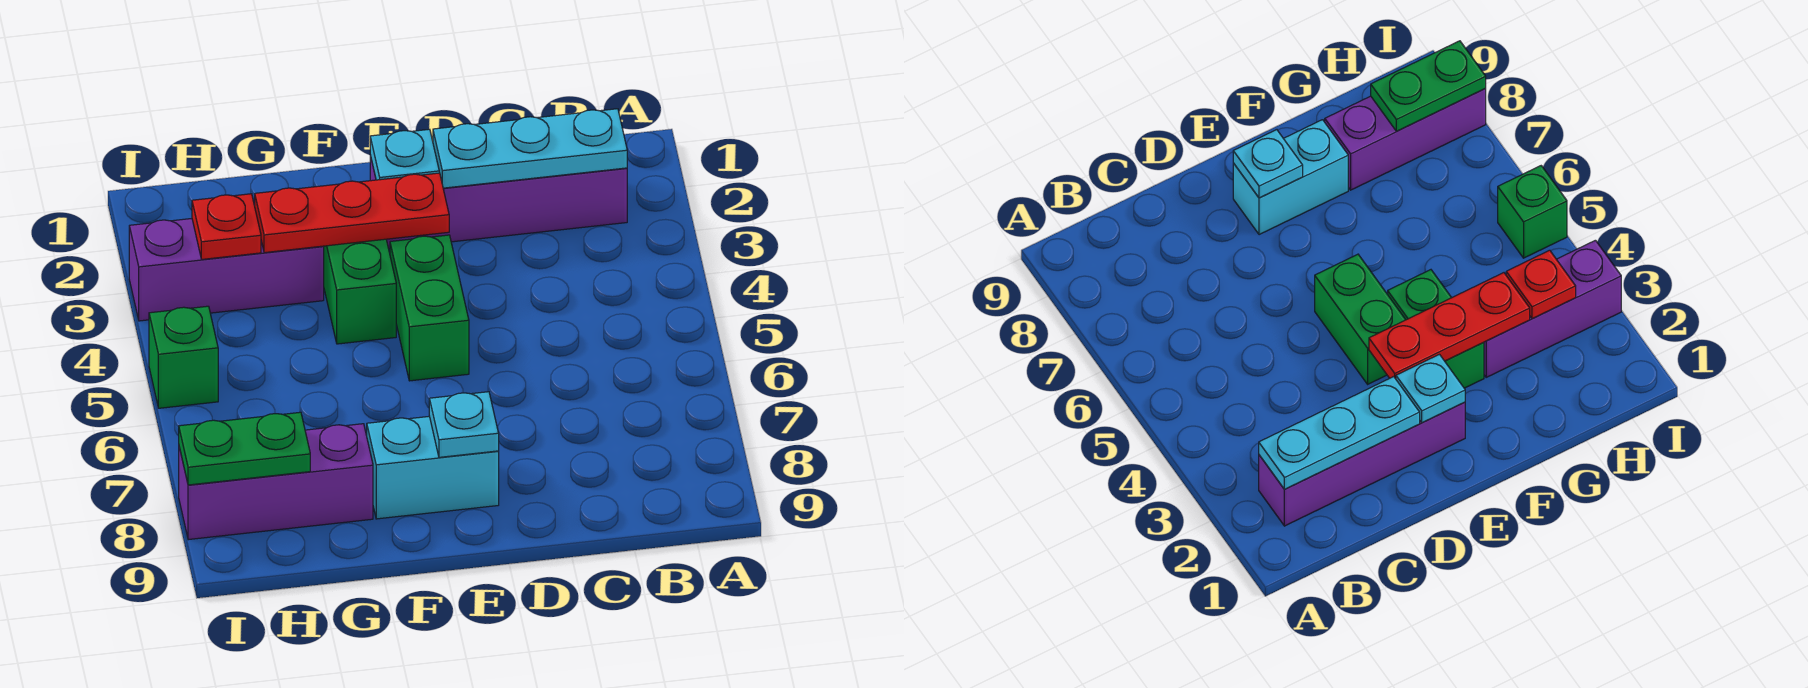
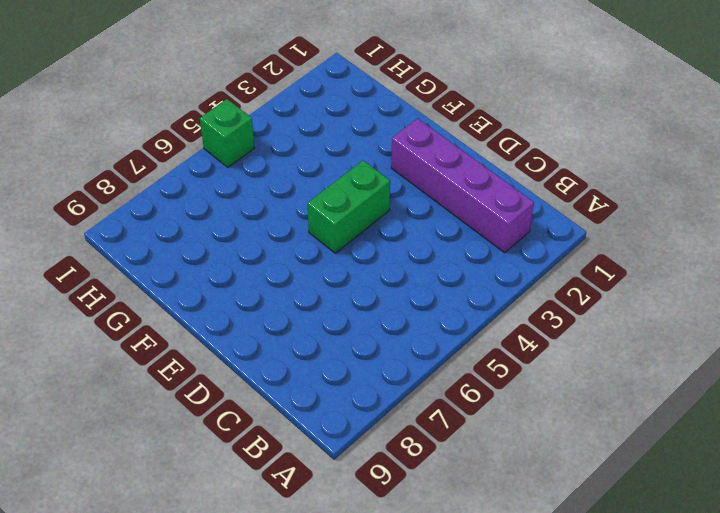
none -> cyan 1x2 brick [367,416,499,519]
none -> green 1x2 brick [324,239,396,344]
none -> purple 1x3 brick [129,219,324,321]

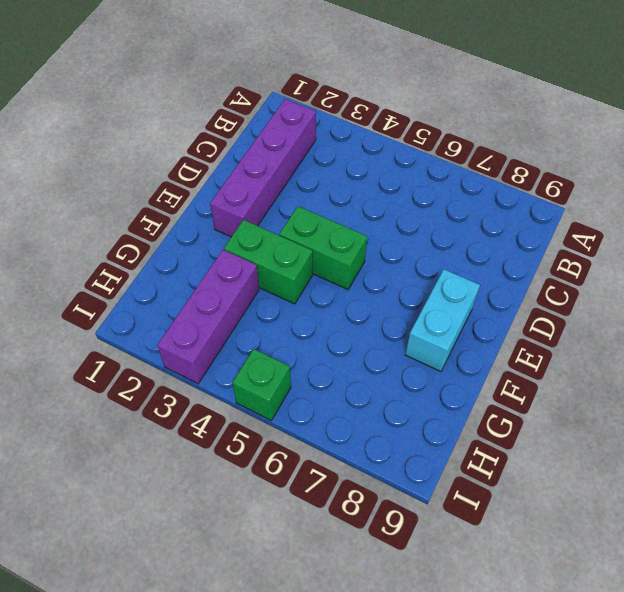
none -> purple 1x3 brick [179,424,373,540]
none -> cyan 1x3 plate [433,109,627,188]
none -> cyan 1x1 plate [370,129,439,180]

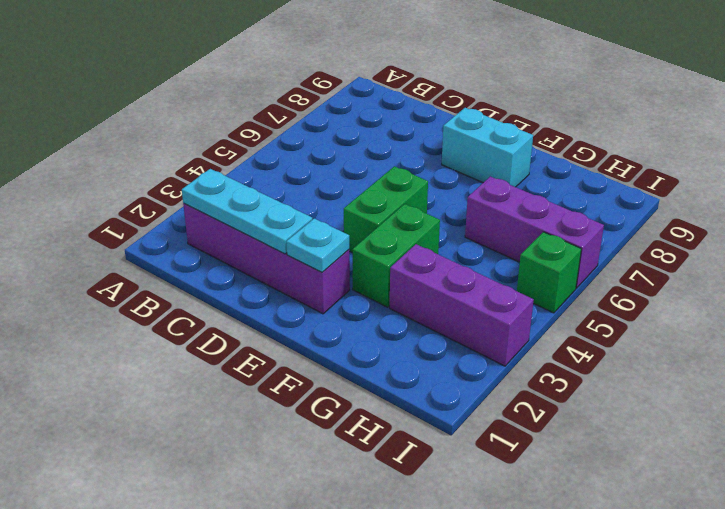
purple 1x3 brick [465,176,604,288] -> purple 1x3 brick moved to [179,424,373,540]
none -> red 1x3 plate [255,173,449,253]
none -> cyan 1x1 plate [429,392,499,457]
none -> red 1x1 plate [192,194,261,259]

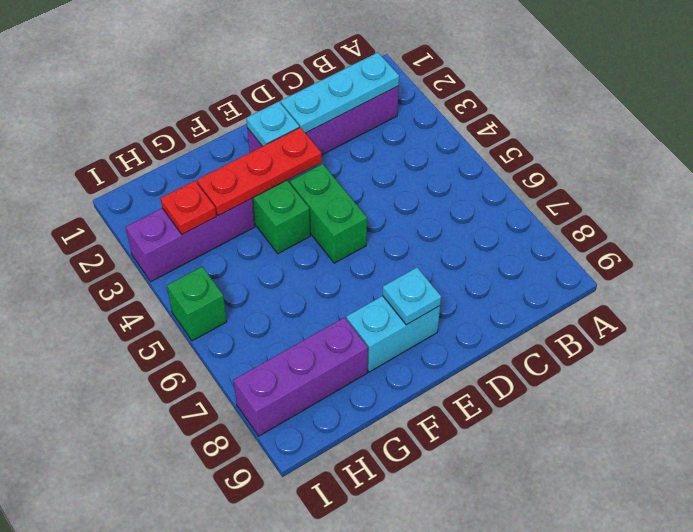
none -> green 1x2 plate [179,412,310,485]

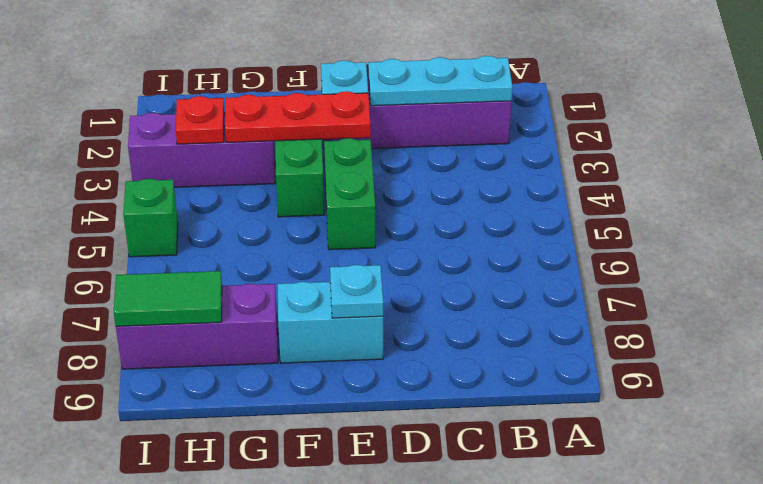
green 1x2 tile [114,271,222,326] -> green 1x2 plate [179,412,310,485]

